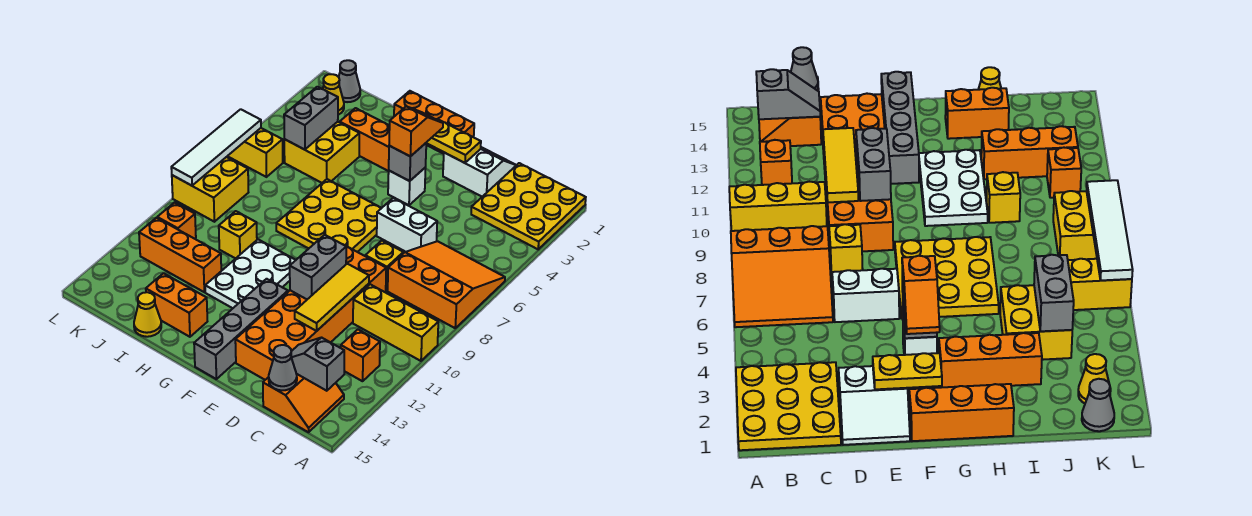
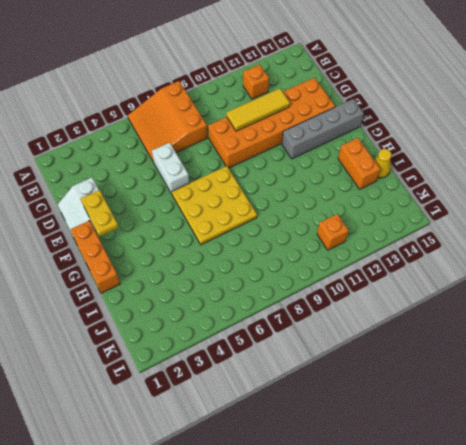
none -> yellow 3x3 plate [471,163,586,249]
none -> yellow 1x3 brick [353,284,438,361]
none -> orange 2x2 slope [263,374,344,432]
none -> yellow 1x1 brick [365,241,403,291]

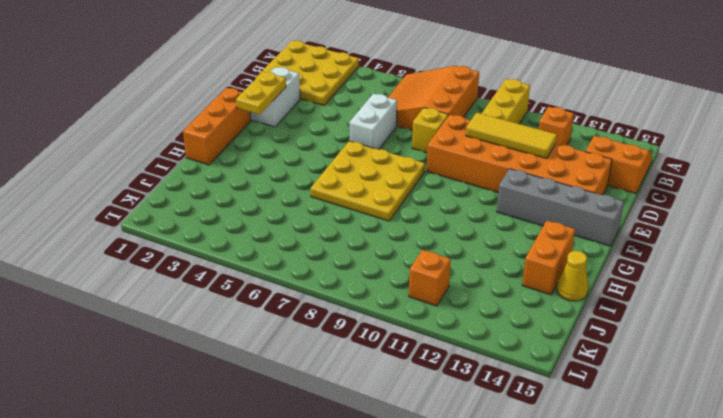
none -> white 1x1 brick [388,168,426,205]
none -> orange 1x3 brick [340,108,390,171]
none -> white 2x3 plate [205,240,296,308]
none -> yellow 2x2 brick [284,122,359,183]

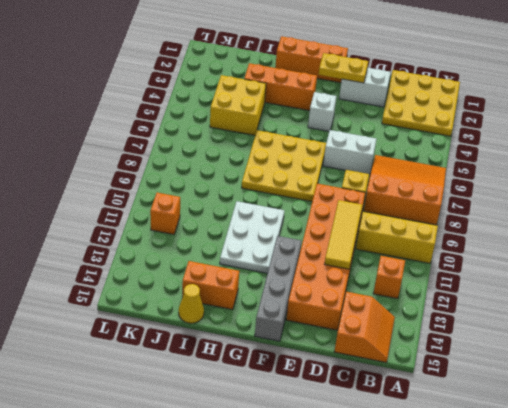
none -> yellow 1x1 brick [219,211,257,259]
none -> orange 1x3 brick [139,218,221,292]
none -> grey 1x1 cone [339,60,360,102]
none -> yellow 1x1 cone [323,74,344,115]

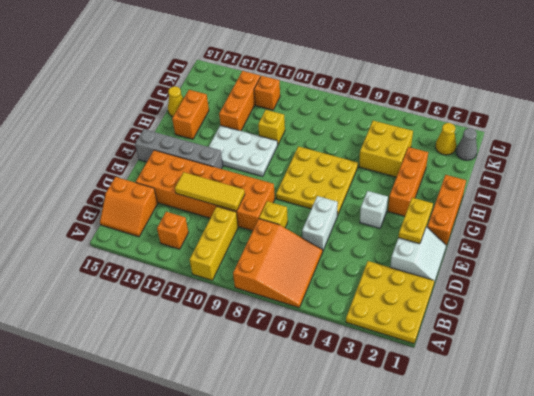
none -> yellow 1x2 brick [228,128,283,177]
none -> yellow 2x2 brick [172,157,248,222]
none -> grey 1x2 slope [291,338,344,391]
none -> grey 1x1 cone [269,345,297,390]

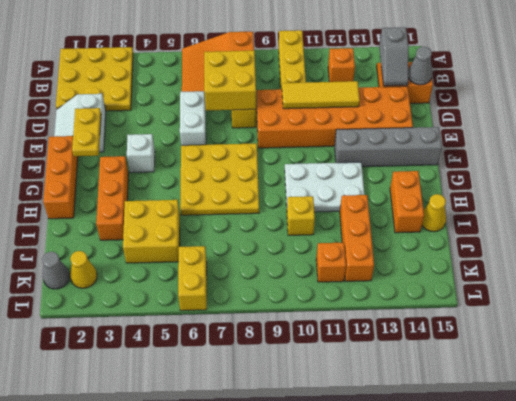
yellow 2x2 brick [204,51,256,111] -> yellow 2x2 brick moved to [172,157,248,222]
none -> grey 1x2 brick [290,235,346,299]
none -> grey 1x1 brick [389,143,426,181]
none -> grey 1x2 brick [284,87,338,150]
none -> white 1x4 tile [171,109,261,186]

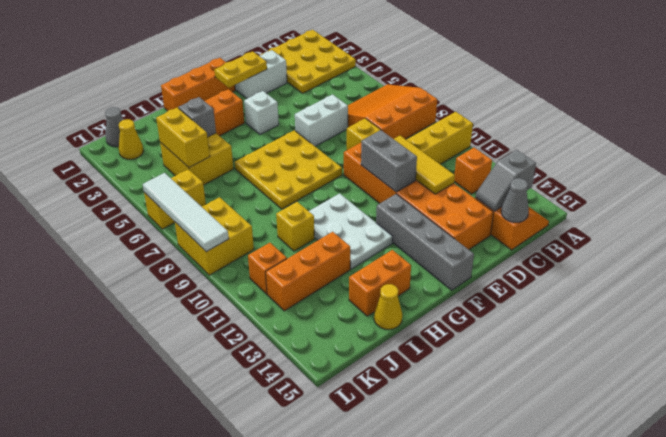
grey 1x1 brick [178,97,216,137] -> grey 1x1 brick moved to [389,143,426,181]
yellow 1x2 brick [156,108,210,167] -> grey 1x2 brick [284,87,338,150]
none -> orange 1x2 slope [389,106,443,156]

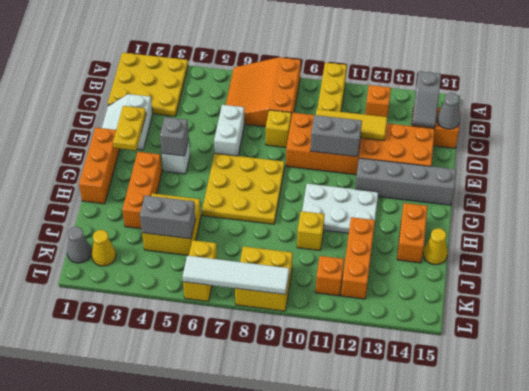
none -> orange 1x2 slope [389,106,443,156]

